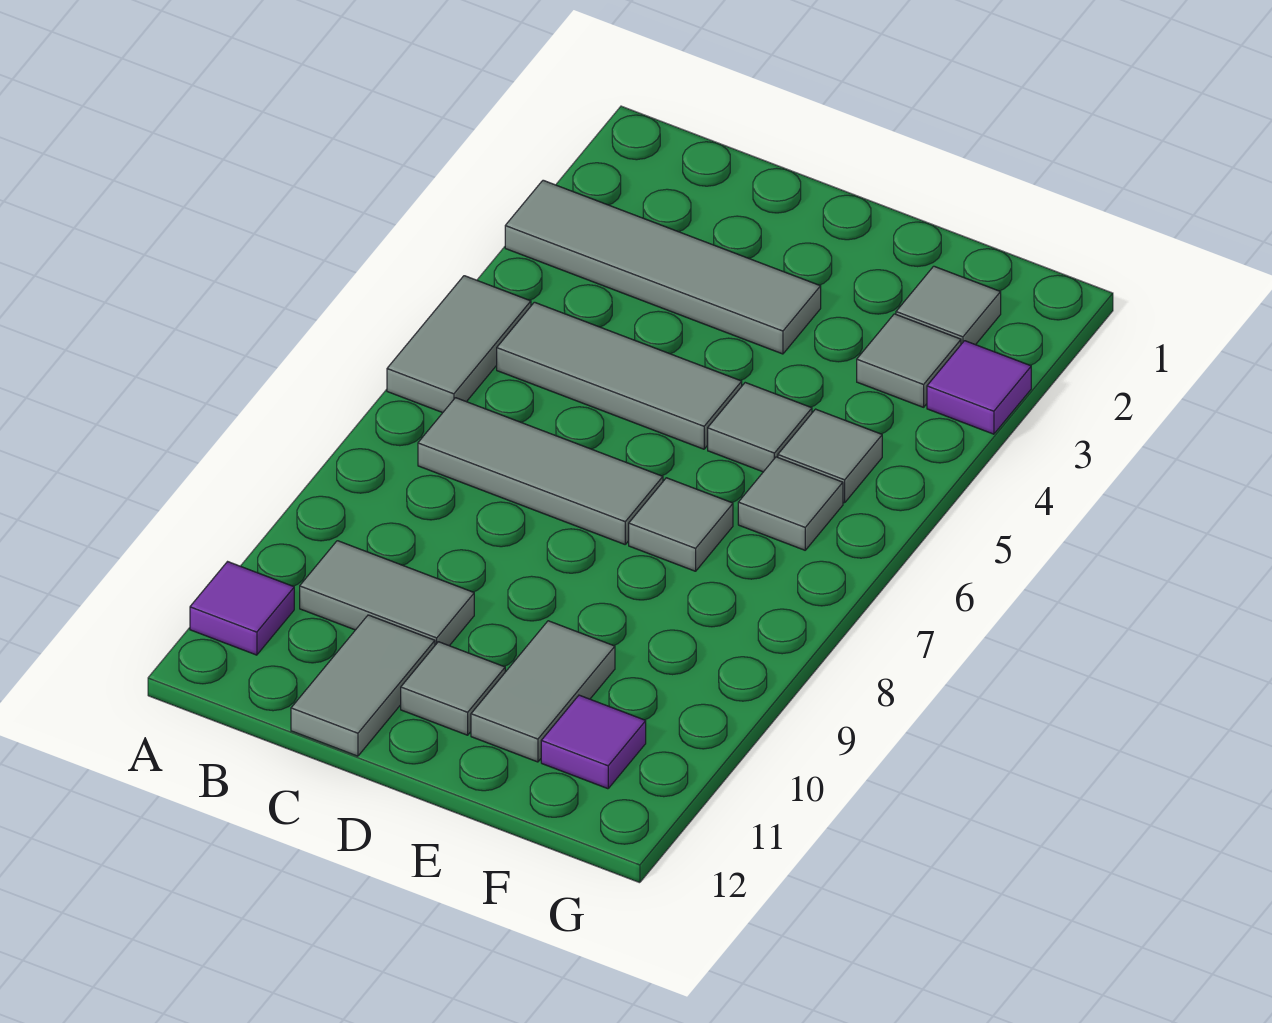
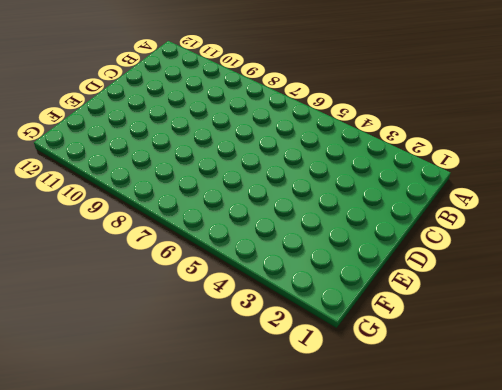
none -> grey 1x4 tile [505,180,821,354]
none -> grey 1x2 tile [387,276,531,413]
none -> purple 1x1 tile [190,562,294,655]

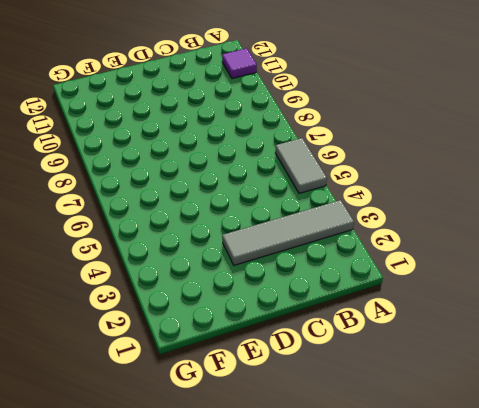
none -> grey 1x3 tile [497,302,742,449]
none -> grey 1x3 tile [418,398,663,544]
none -> grey 1x2 tile [300,541,474,646]

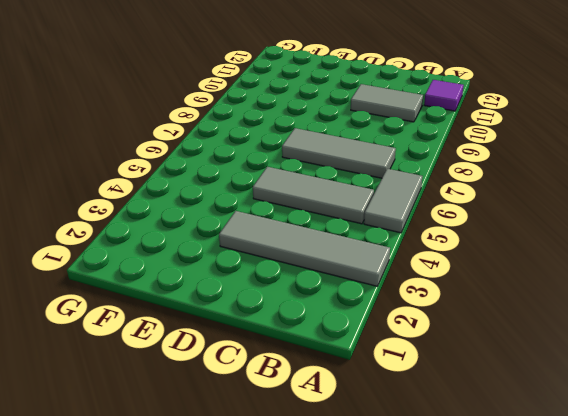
none -> grey 1x2 tile [291,615,435,756]
none -> grey 1x1 tile [401,642,505,735]
none -> grey 1x1 tile [708,383,812,472]

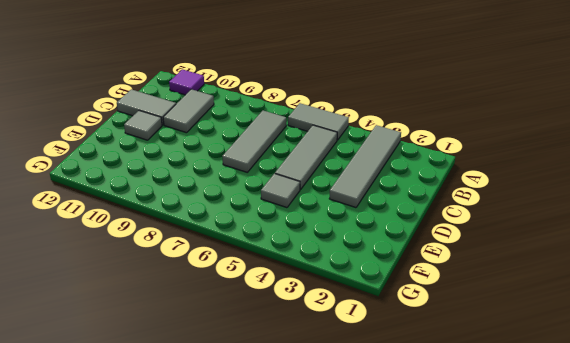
none -> grey 1x1 tile [629,478,733,571]
none -> grey 1x2 tile [471,621,615,762]
none -> grey 1x1 tile [896,266,1001,345]

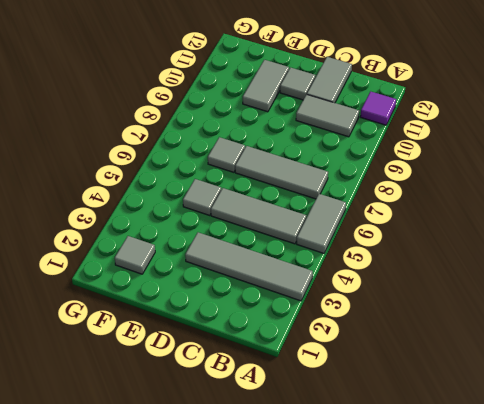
none -> grey 1x1 tile [857,314,961,407]
none -> grey 1x1 tile [778,409,882,503]
none -> grey 1x1 tile [738,457,843,550]

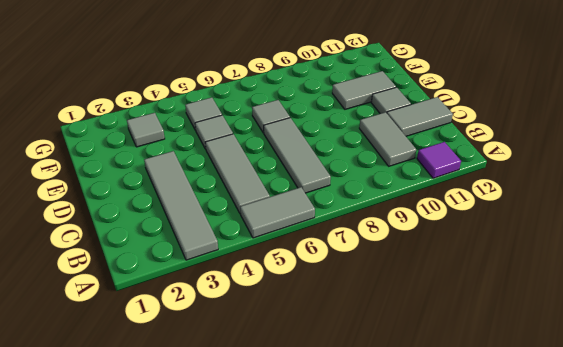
none -> grey 1x1 tile [896,266,1001,345]
none -> grey 1x1 tile [738,457,843,550]
none -> purple 1x1 tile [541,695,646,789]

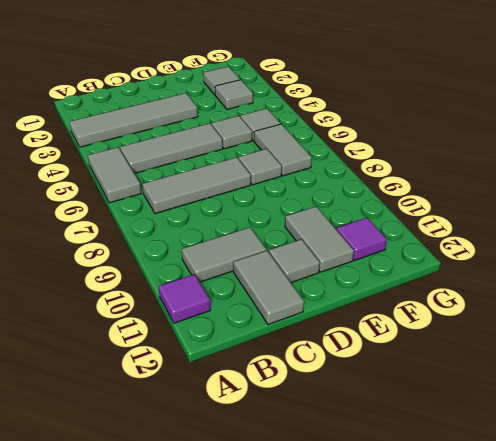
grey 1x2 tile [254,124,312,176] -> grey 1x1 tile [738,457,843,550]
none -> purple 1x1 tile [927,341,1031,434]

